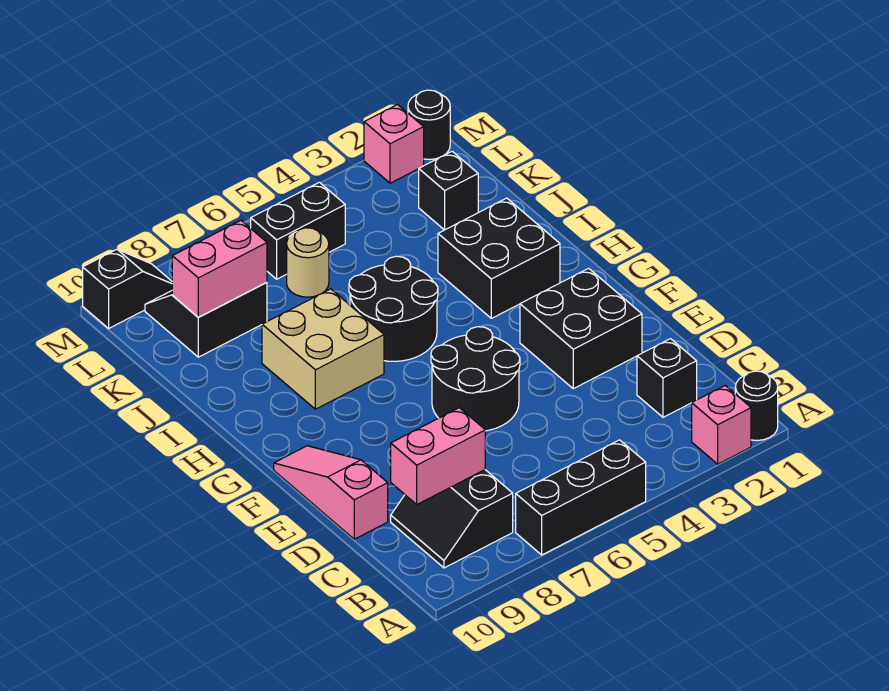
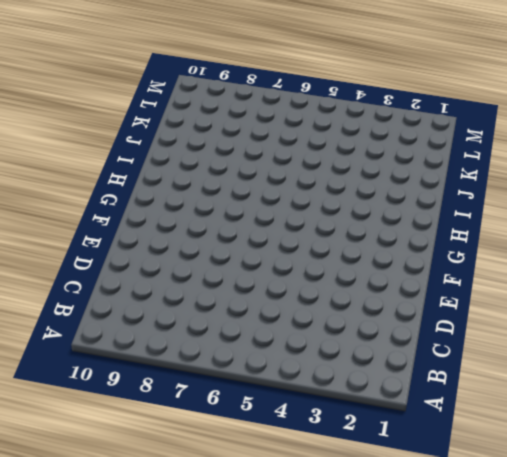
none -> black 1x1 round brick [735,371,778,441]
none -> pink 1x1 brick [692,386,751,464]
none -> black 1x3 brick [516,440,646,555]

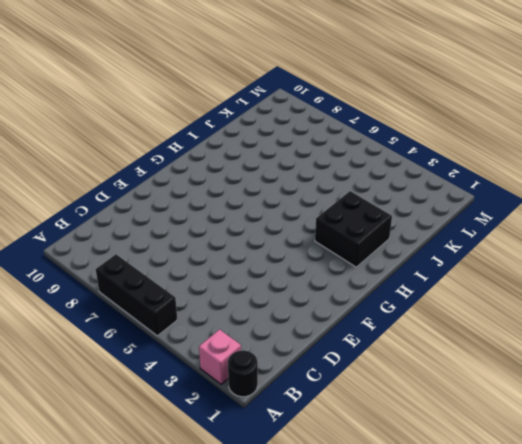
none -> black 2x2 slope [391,470,513,568]
none -> black 1x1 brick [637,339,697,417]
none -> pink 1x3 slope [274,446,388,539]

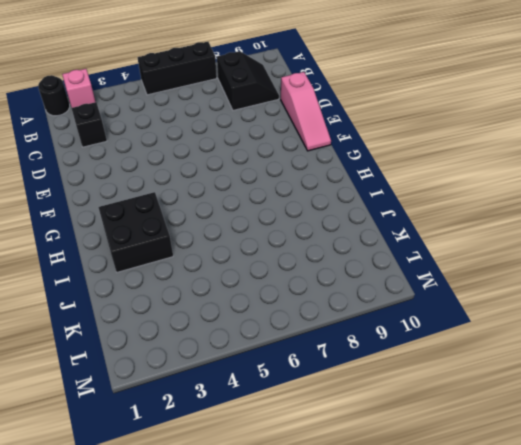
none -> black 2x2 brick [520,268,642,389]
none -> black 2x2 round brick [431,327,520,431]
none -> black 2x2 round brick [349,256,438,361]

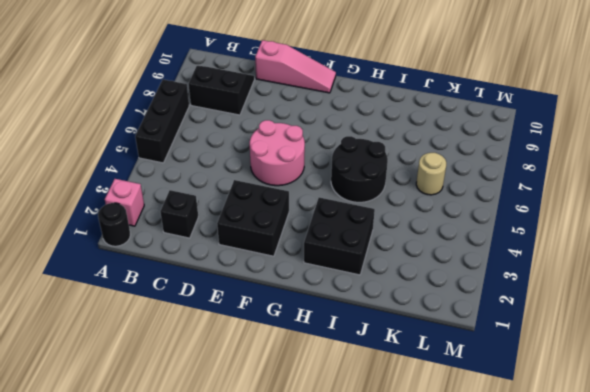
pink 2x2 round brick [250,120,305,186] -> black 2x2 round brick [431,327,520,431]
none -> tan 2x2 brick [262,289,384,409]
none -> black 1x1 brick [419,151,478,230]
none -> black 2x2 slope [145,282,267,357]

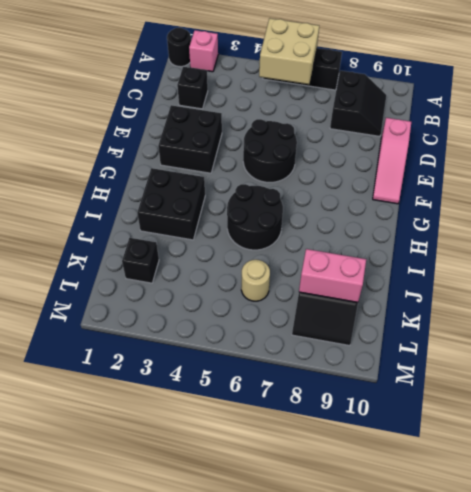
tan 2x2 brick [259,18,319,84] -> tan 2x2 brick moved to [262,289,384,409]
none -> black 1x2 brick [251,182,345,279]
none -> black 1x1 round brick [408,90,450,160]
none -> pink 1x1 brick [364,105,424,183]

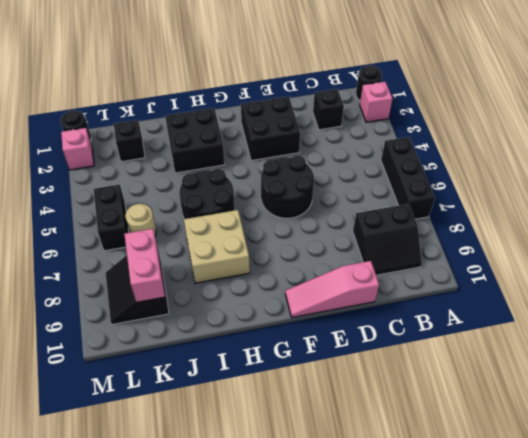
none -> black 1x2 slope [83,249,172,328]
none -> pink 1x2 brick [391,408,485,504]

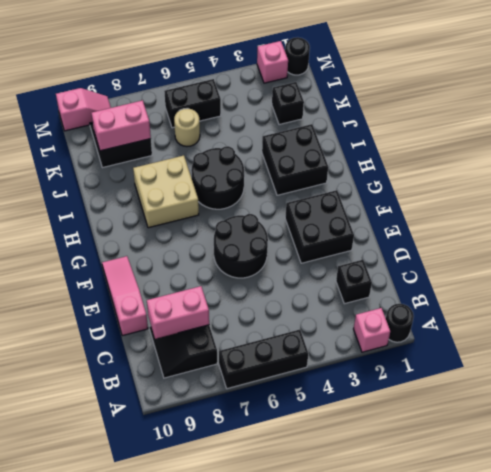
pink 1x2 slope [56,88,111,131] -> black 1x2 slope [83,249,172,328]

